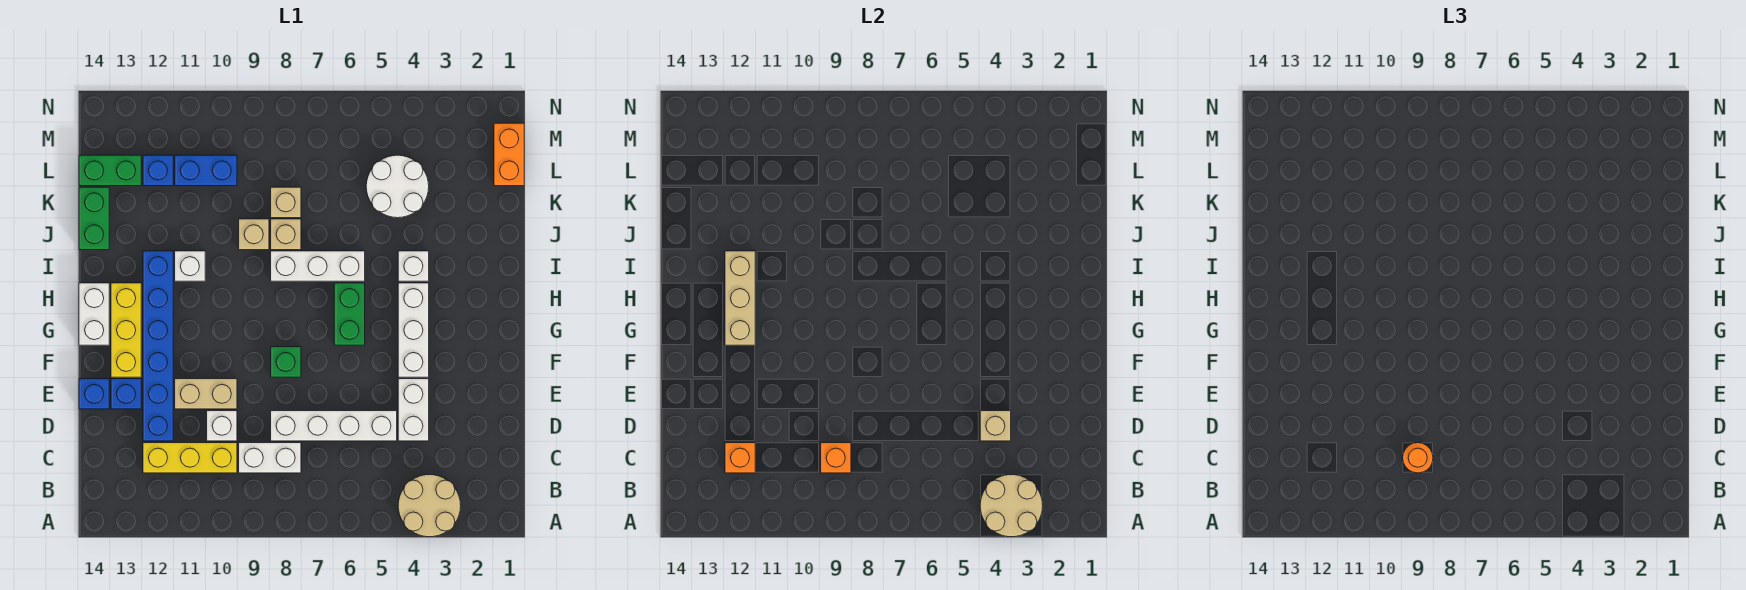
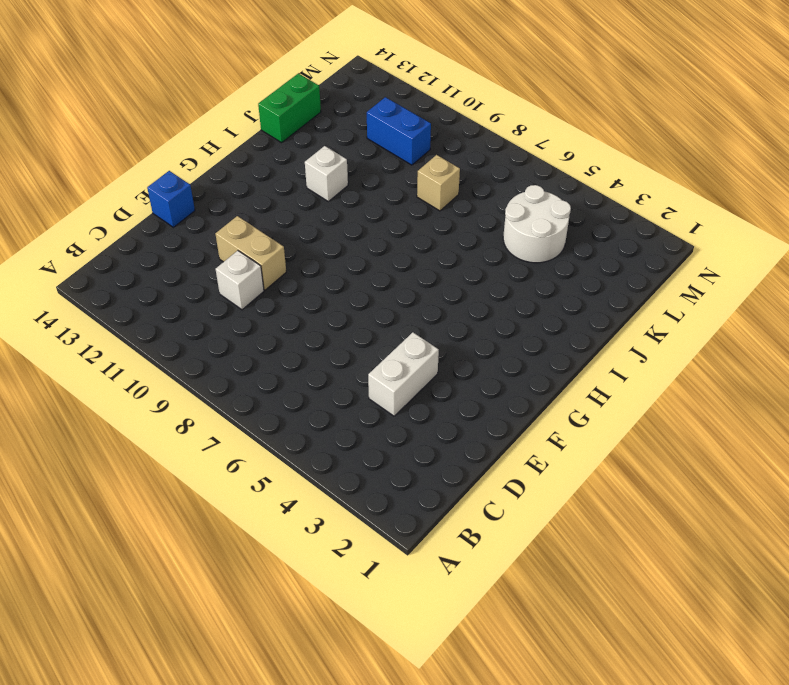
none -> tan 2x2 round brick [398,475,461,537]
none -> white 1x2 brick [239,443,301,473]
none -> yellow 1x3 brick [143,443,237,473]
none -> white 1x4 brick [271,411,397,441]

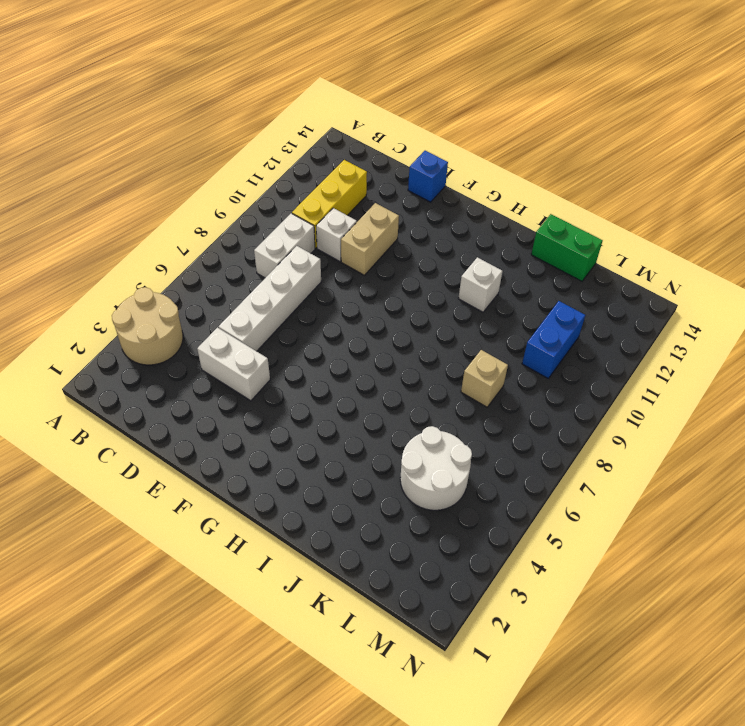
none -> blue 1x6 brick [143,251,173,441]
none -> blue 1x1 brick [111,379,141,409]
none -> white 1x3 brick [398,283,429,377]
none -> green 1x1 brick [271,347,301,377]

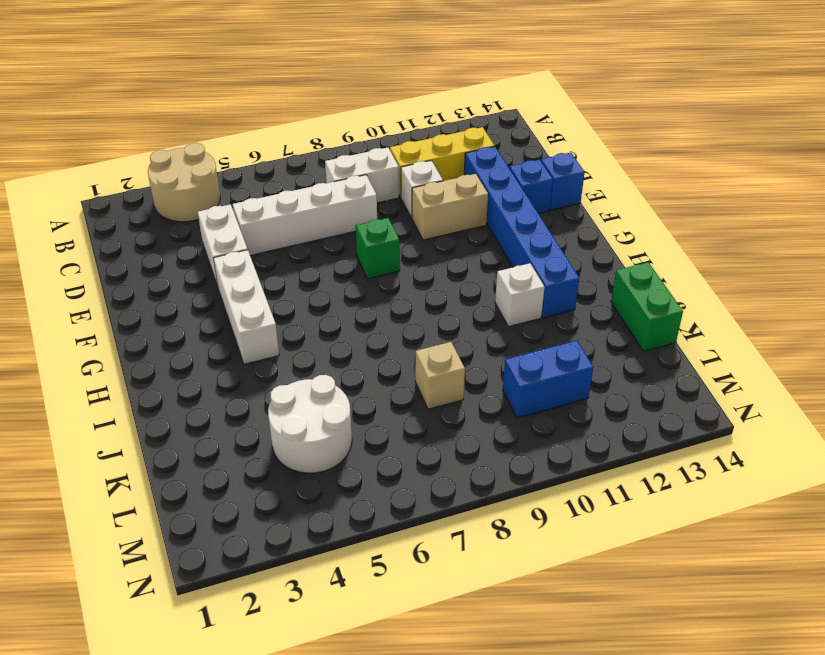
none -> yellow 1x3 brick [111,283,141,377]
none -> green 1x2 brick [334,283,365,345]
none -> white 1x2 brick [79,283,109,345]
none -> white 1x1 brick [398,251,429,281]

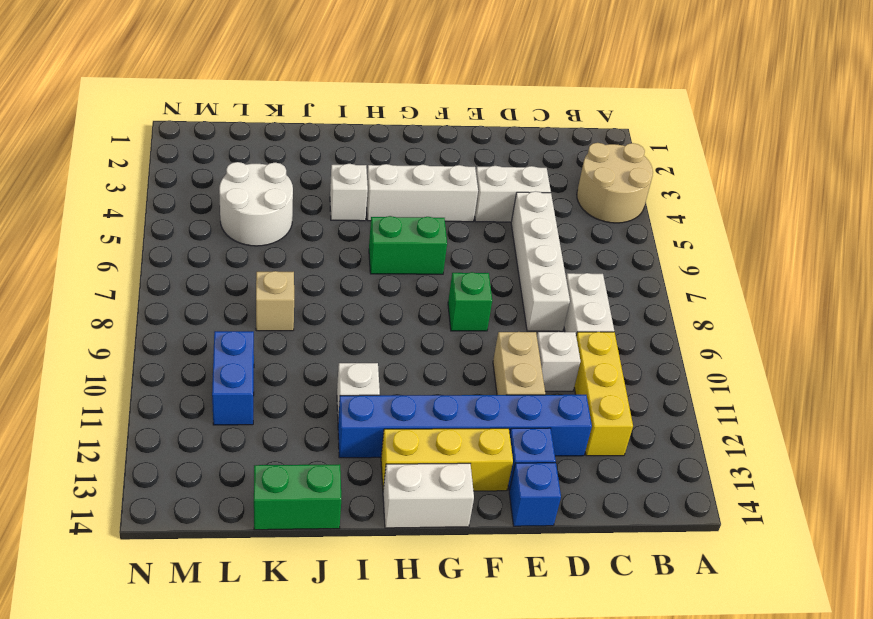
none -> white 1x3 brick [271,251,365,281]
none -> tan 1x1 brick [271,219,301,250]
none -> tan 1x1 brick [239,219,269,250]
none -> orange 1x2 brick [494,123,524,186]

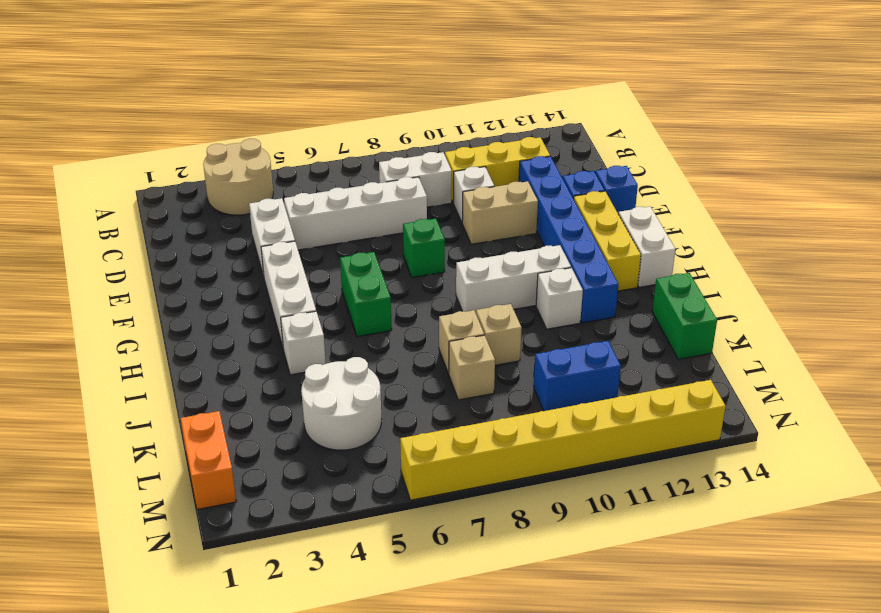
white 1x3 brick [456,245,571,313] -> white 1x3 brick moved to [271,251,365,281]
yellow 1x8 brick [400,380,726,500] -> none
none -> blue 1x1 brick [143,155,173,186]
none -> green 1x2 brick [79,155,141,186]
none -> tan 2x2 round brick [980,475,1043,537]
none -> orange 1x1 brick [821,443,851,473]

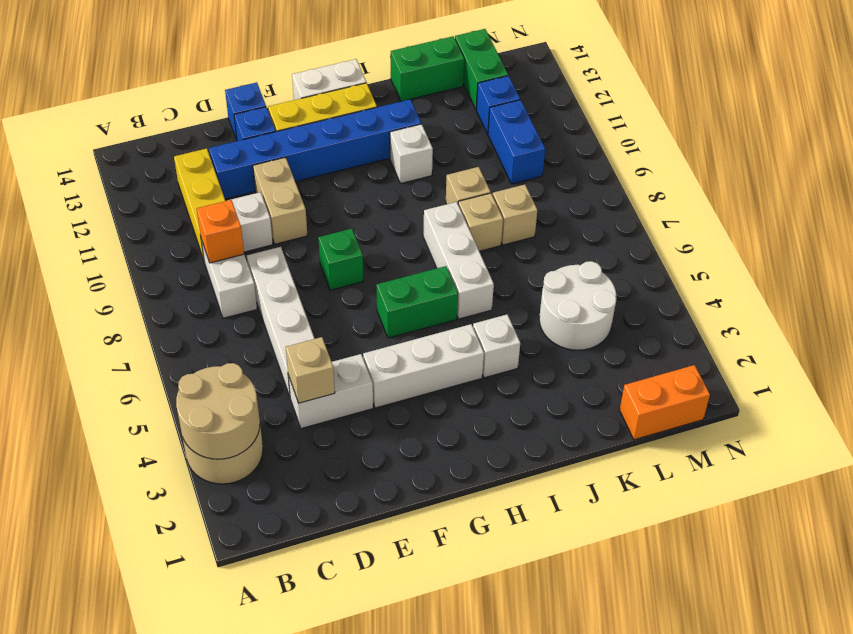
none -> orange 1x1 brick [725,443,755,473]
none -> tan 1x3 brick [725,251,755,345]
none -> orange 1x1 round brick [1403,443,1433,473]

